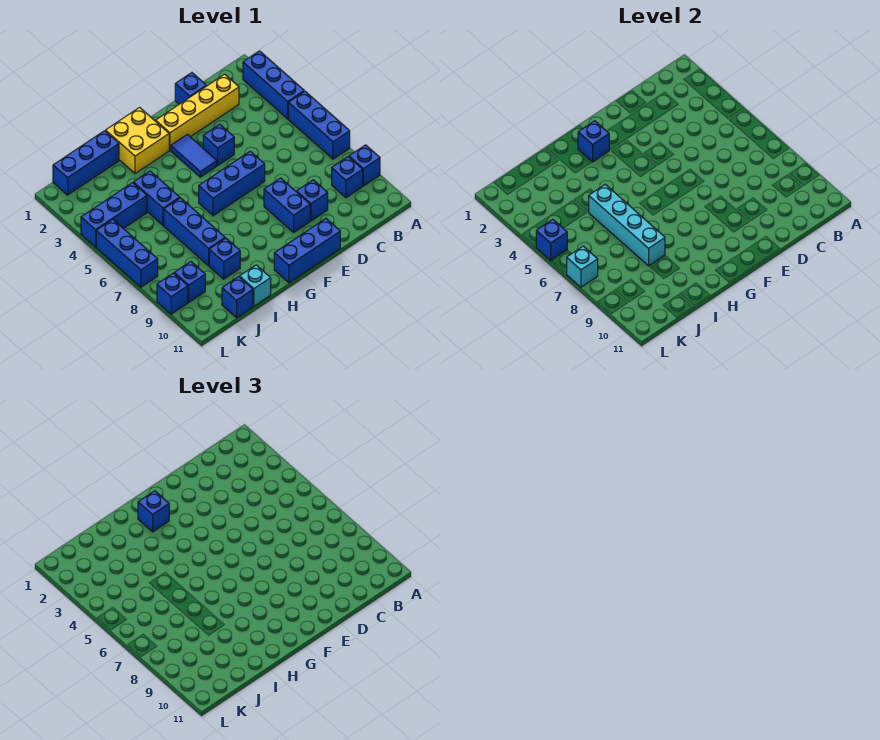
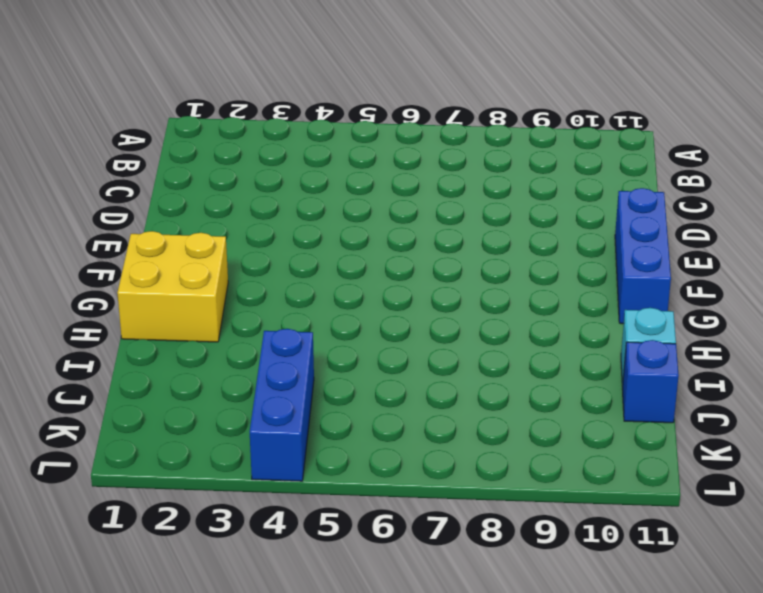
none -> blue 1x3 brick [243,51,304,119]
none -> blue 1x3 brick [288,91,350,159]
none -> blue 1x1 brick [349,145,380,186]

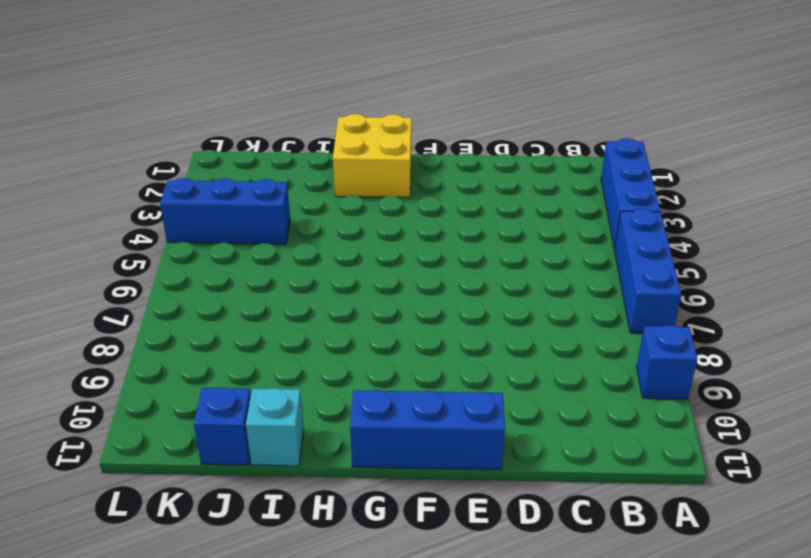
none -> blue 1x1 brick [332,157,363,198]
none -> yellow 1x4 brick [156,74,239,150]
none -> blue 1x1 brick [175,73,206,104]

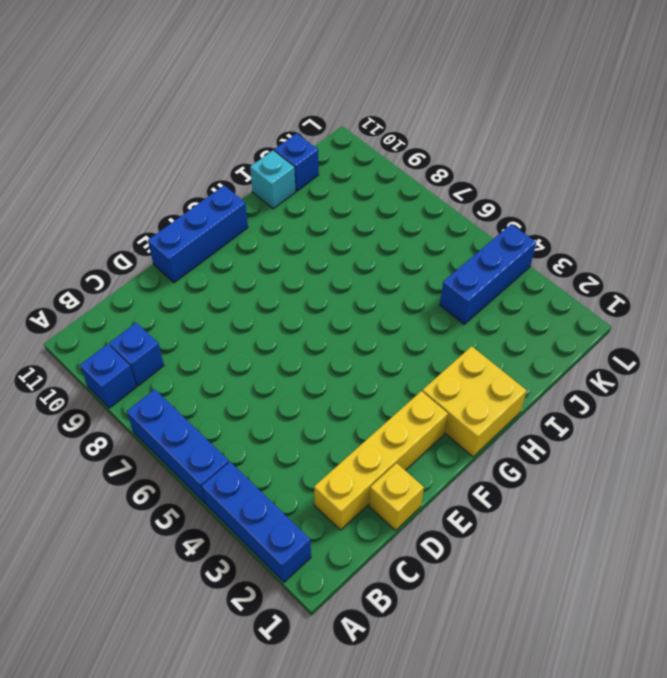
yellow 1x1 brick [369,463,424,530] -> blue 1x1 brick [175,73,206,104]
none -> blue 1x1 brick [297,180,328,221]
none -> blue 1x1 brick [203,125,234,165]
none -> blue 1x3 brick [199,151,265,216]

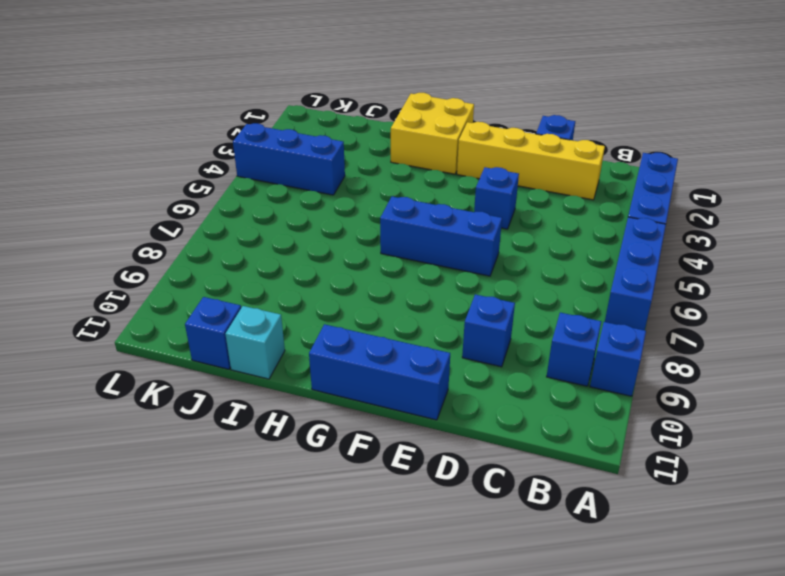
none -> blue 1x2 brick [264,178,310,233]
none -> blue 1x2 tile [171,134,217,177]
none -> blue 1x3 brick [53,131,119,195]

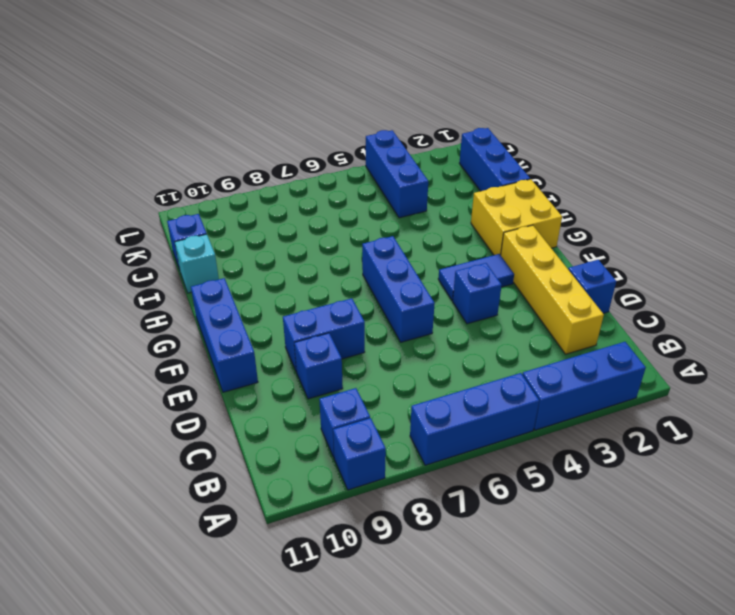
none -> blue 1x2 brick [133,171,180,225]
none -> blue 1x3 brick [164,198,225,266]
none -> blue 1x1 brick [209,238,240,279]

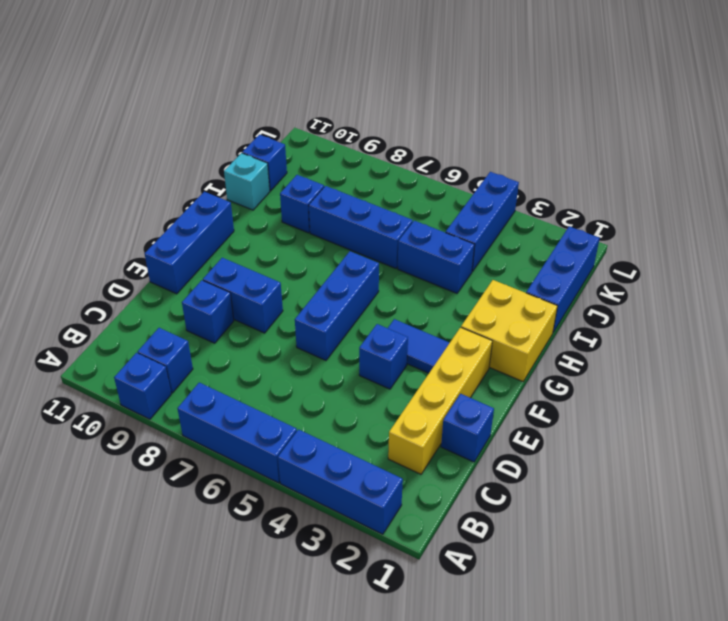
none -> blue 1x1 brick [174,262,205,302]
none -> blue 1x3 brick [96,219,158,287]
none -> blue 1x1 brick [157,273,188,314]

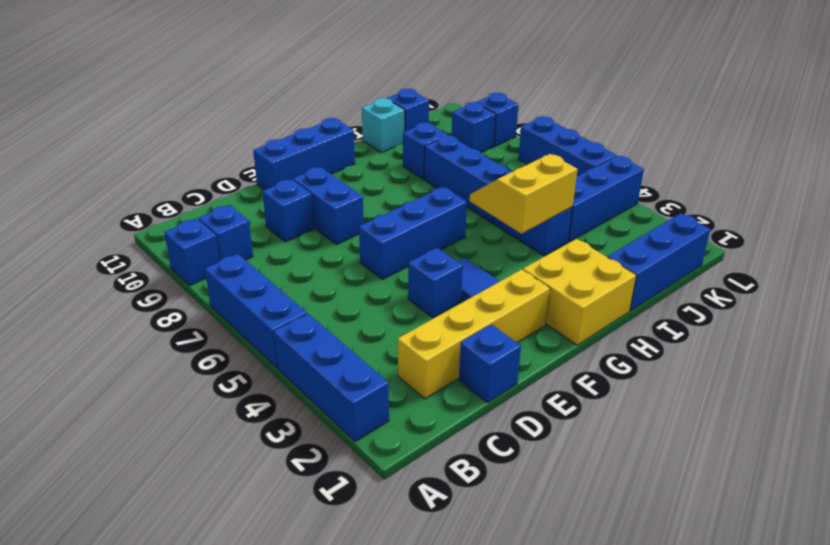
yellow 2x2 slope [470,154,577,234] -> cyan 1x4 brick [589,184,665,266]
none -> blue 1x1 brick [578,121,609,162]
none -> blue 1x1 brick [536,219,567,260]
none -> cyan 1x1 brick [567,246,598,287]

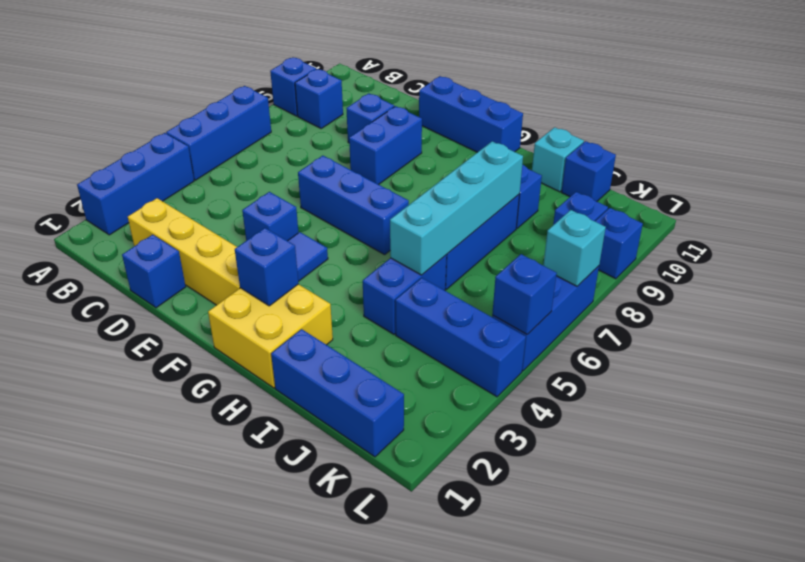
none -> blue 1x1 brick [138,491,169,532]

